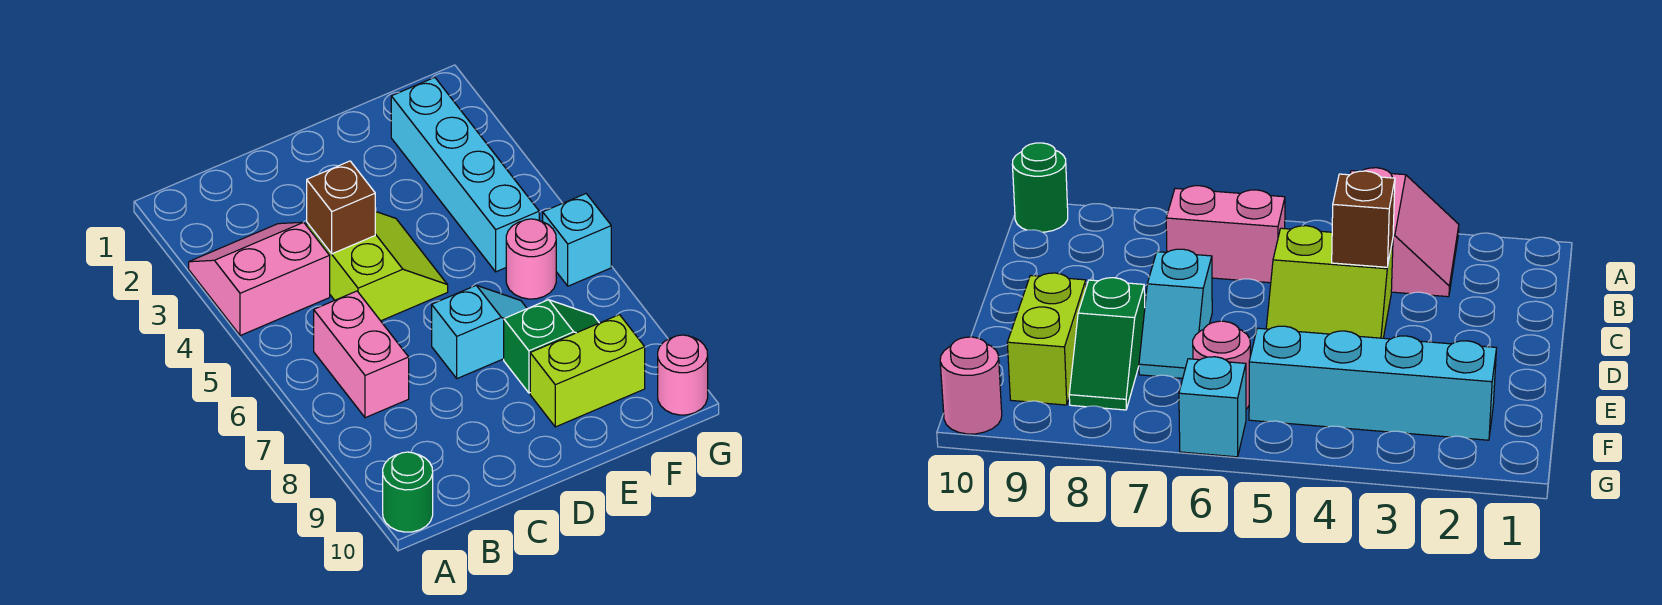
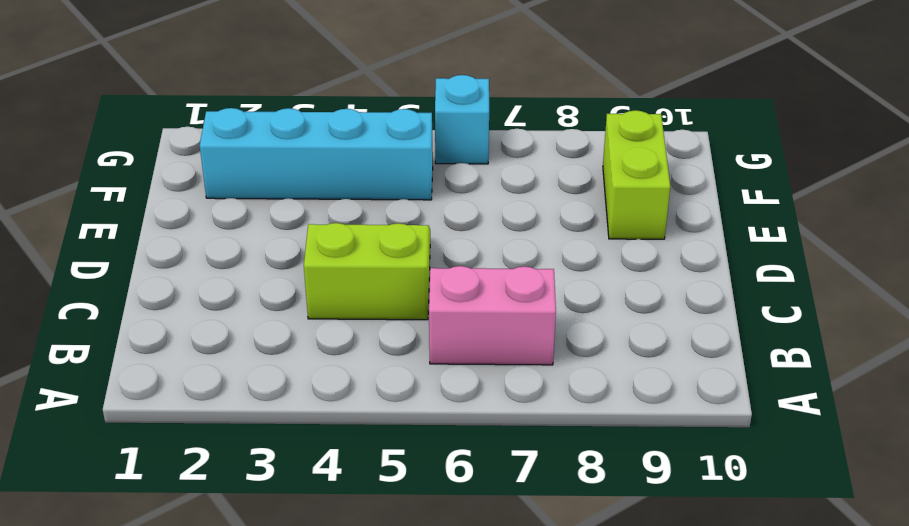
none -> pink 2x2 slope [189,222,330,336]
none -> green 1x1 round brick [383,452,433,532]
none -> cyan 1x2 slope [432,285,527,379]

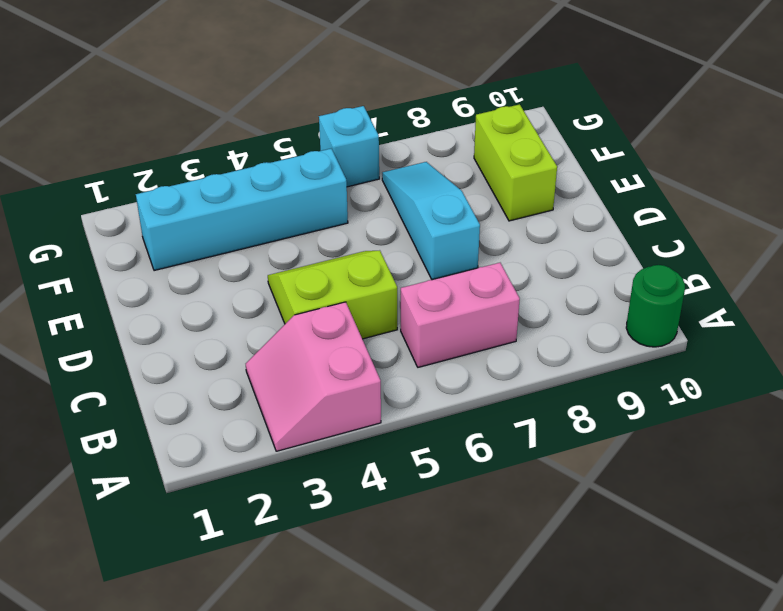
cyan 1x3 slope [382,162,480,280] -> cyan 1x2 slope [432,285,527,379]
none -> green 1x2 slope [504,300,599,393]
none -> pink 1x1 round brick [506,219,556,299]
none -> pink 1x1 round brick [658,335,708,415]

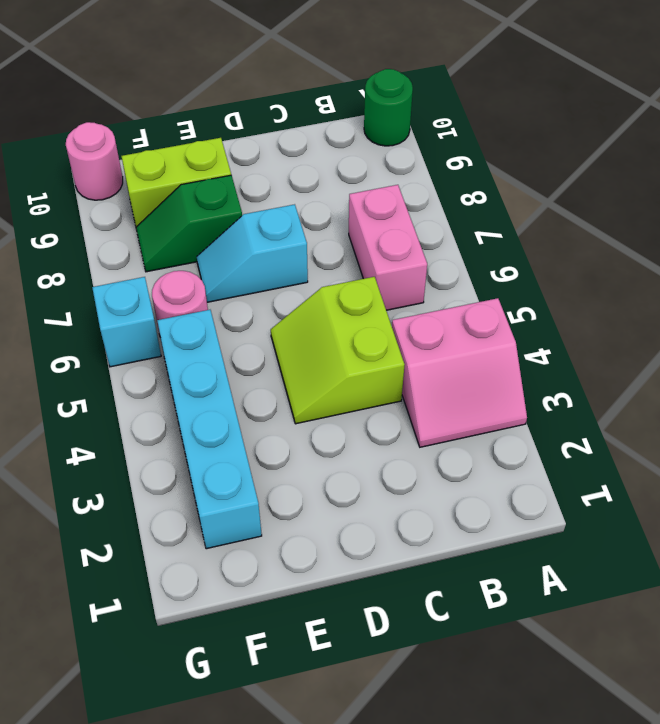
none -> brown 1x1 brick [307,161,375,254]

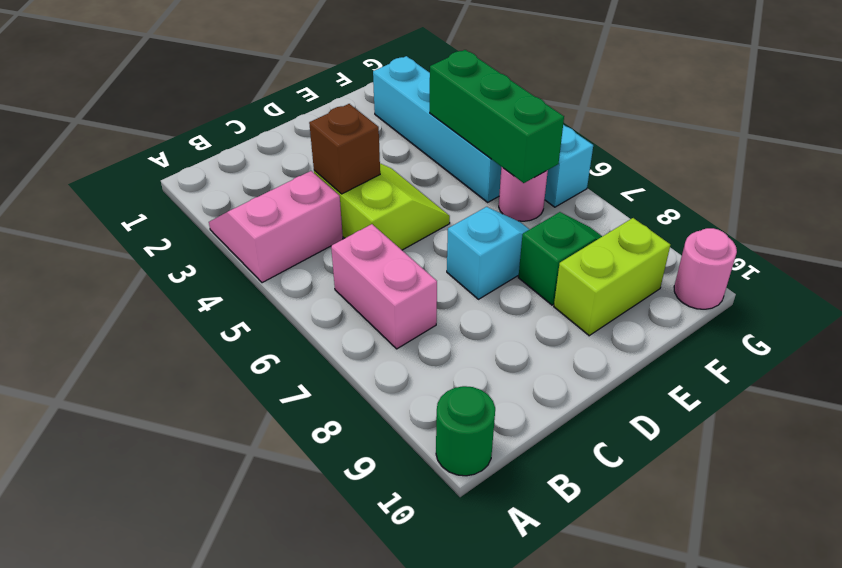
green 1x3 brick [430,50,564,183] -> none

